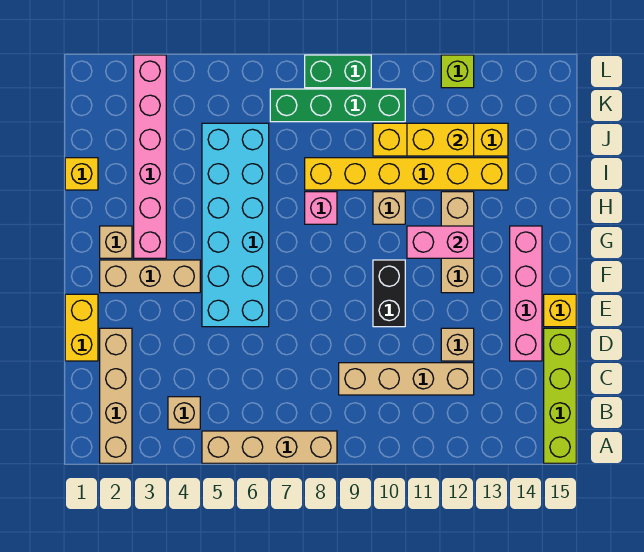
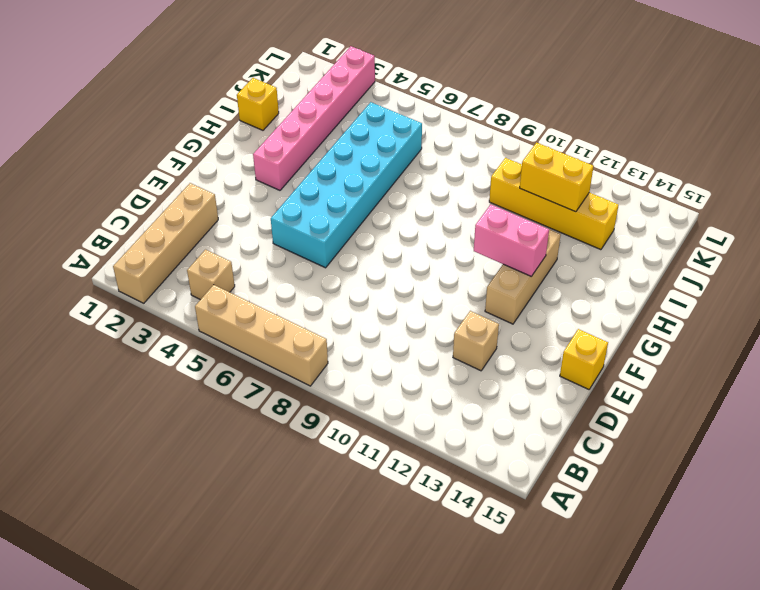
none -> lime 1x4 brick [544,328,576,463]
none -> tan 1x4 brick [339,363,474,395]
none -> yellow 1x2 brick [65,294,98,361]

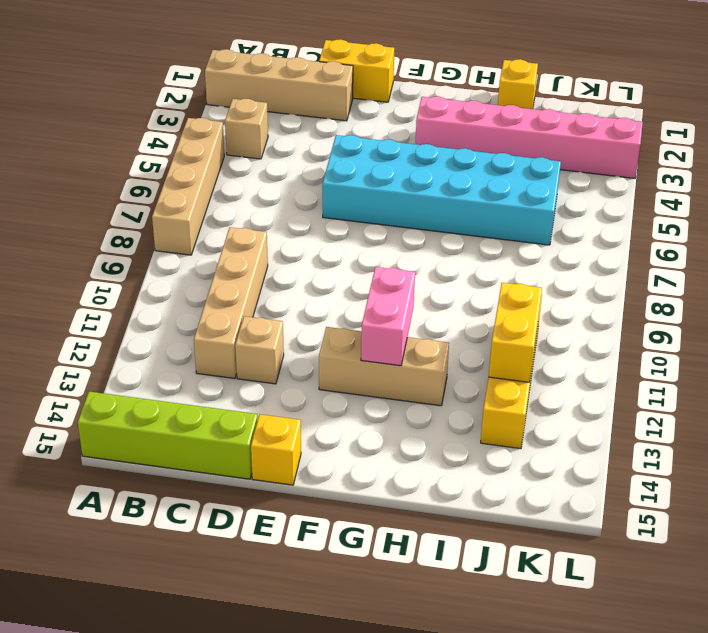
none -> pink 1x4 brick [510,226,542,361]
none -> black 1x2 brick [373,260,405,327]
none -> tan 1x3 brick [100,260,200,293]

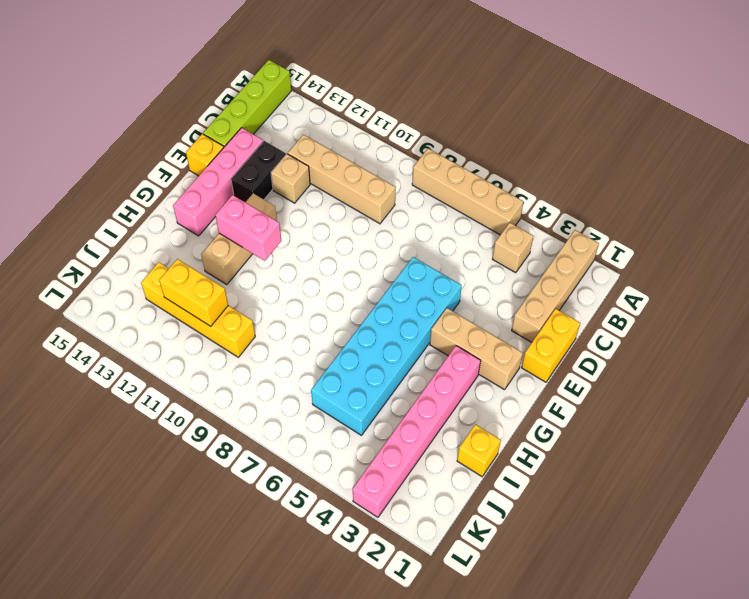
black 1x2 brick [231,141,286,202] -> black 1x2 brick moved to [373,260,405,327]
none -> tan 1x1 brick [100,226,132,258]
none -> pink 1x1 brick [305,192,337,224]
none -> tan 1x1 brick [373,192,405,224]

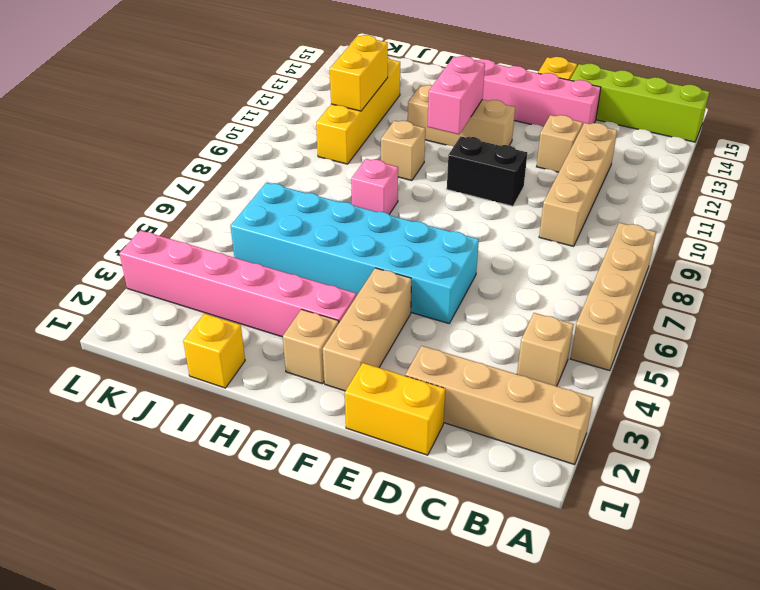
none -> yellow 1x6 brick [305,158,508,190]
none -> green 1x4 brick [270,89,405,122]
none -> green 1x2 brick [305,55,371,88]

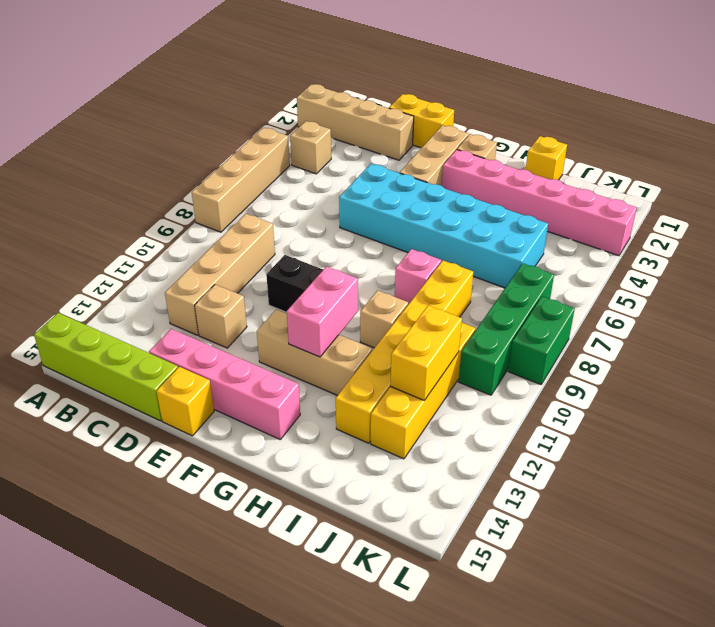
none -> lime 1x1 brick [441,55,474,88]

